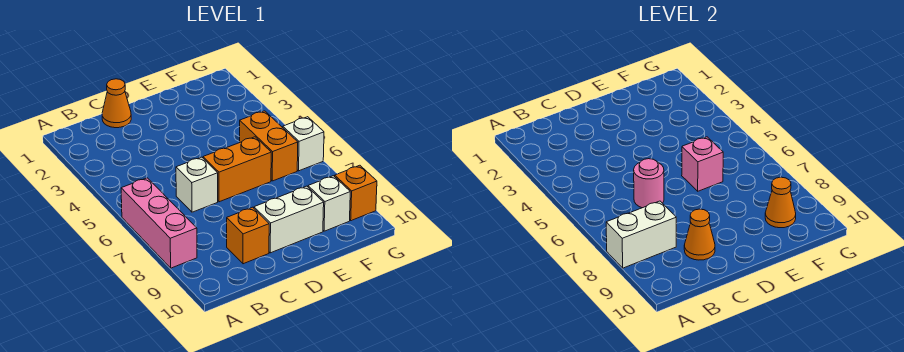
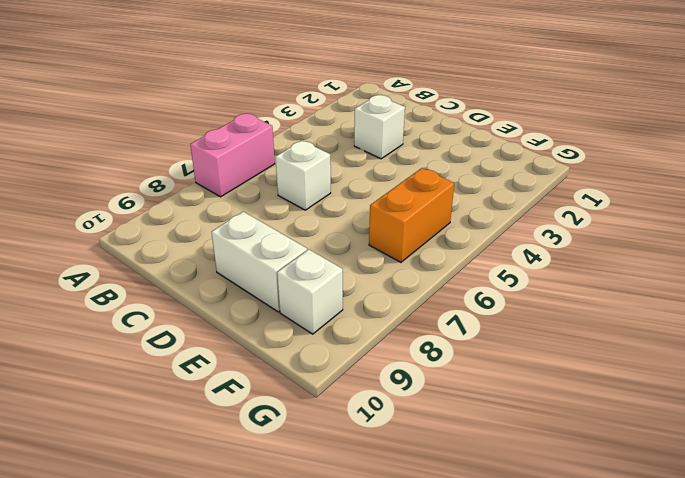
pink 1x2 brick [190,114,275,197] -> pink 1x3 brick [121,178,197,268]
white 1x1 brick [354,95,405,159] -> white 1x1 brick moved to [283,117,324,171]
none -> orange 1x1 cone [102,79,131,128]
none -> orange 1x1 brick [227,207,269,264]
none -> orange 1x2 brick [203,137,271,202]

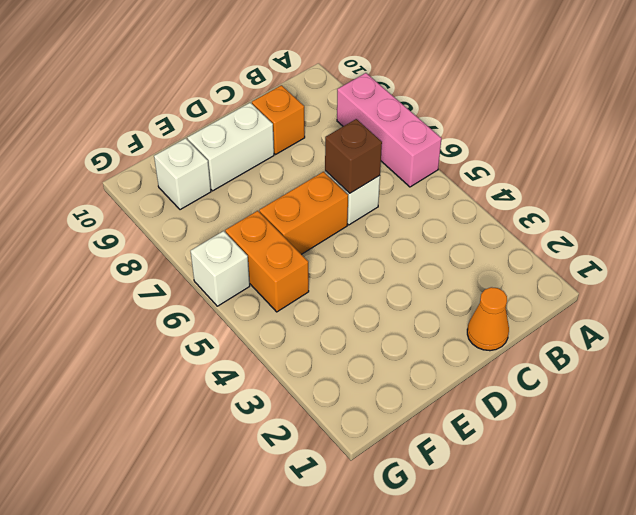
brown 1x1 brick [325,119,382,193] -> pink 1x1 round brick [634,159,664,208]
none -> orange 1x1 brick [335,165,377,221]
none -> white 1x2 brick [606,201,676,268]
none -> orange 1x1 cone [684,209,715,260]

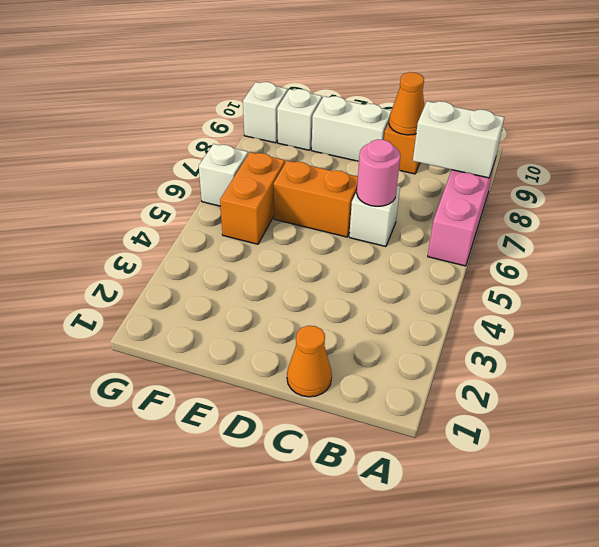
white 1x1 brick [243,82,288,143] -> orange 1x1 brick [335,165,377,221]
none -> pink 1x1 brick [682,137,723,191]
none -> orange 1x1 cone [765,177,796,228]

